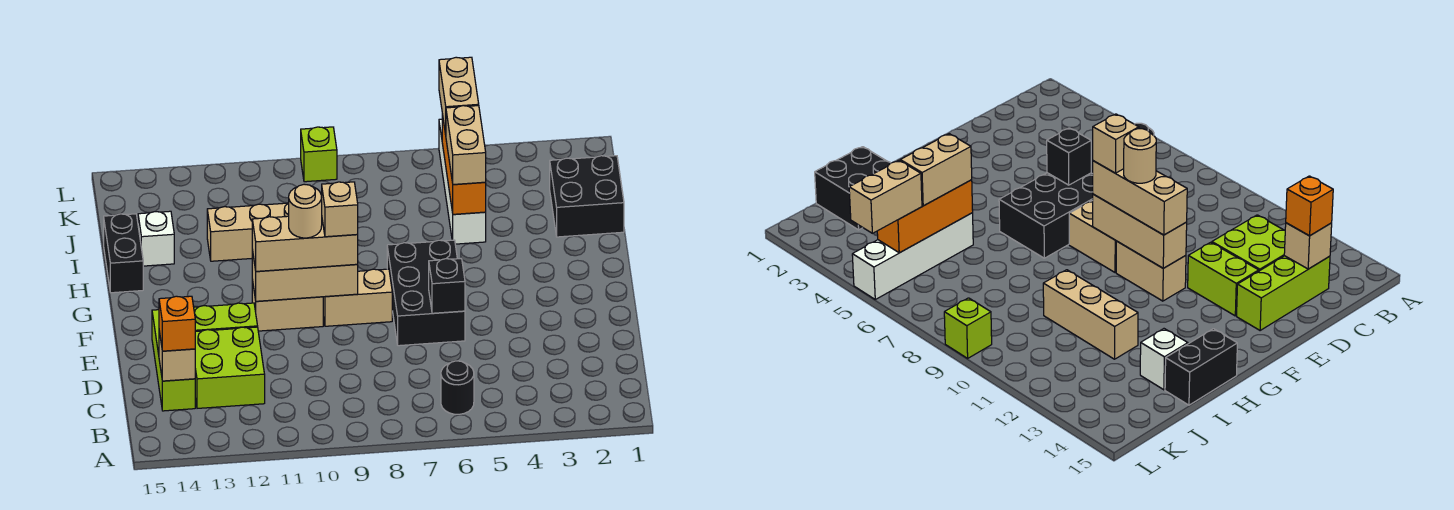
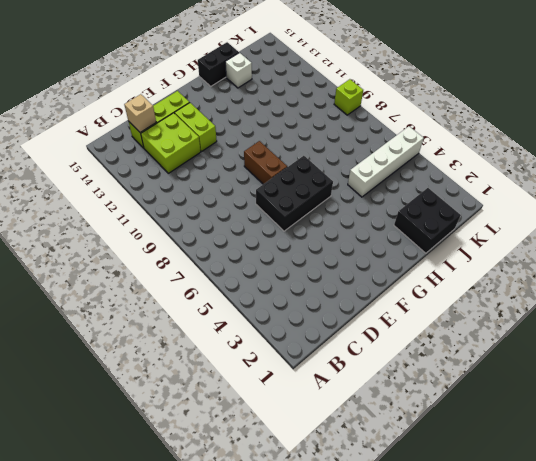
brown 1x2 brick [244,141,287,184] -> tan 1x2 brick [323,269,392,326]
none -> black 1x1 round brick [441,361,474,414]
none -> tan 1x2 brick [252,280,323,331]
none -> tan 1x3 brick [207,203,289,261]

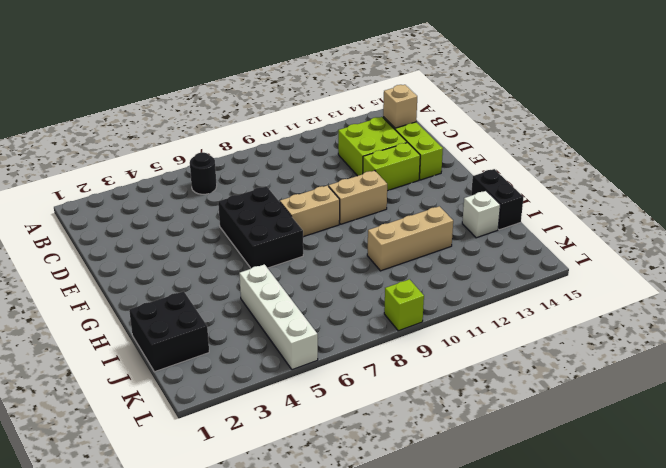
none -> black 1x1 brick [429,259,465,313]
none -> tan 1x3 brick [252,250,358,301]
none -> orange 1x3 brick [442,114,486,214]

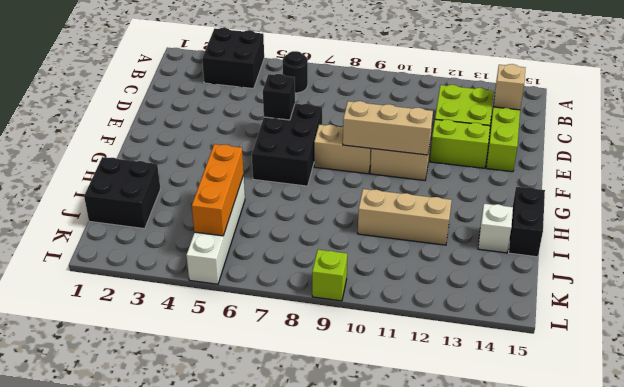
black 2x2 brick [202,28,264,89] -> none
none -> orange 1x1 brick [159,296,195,351]
none -> tan 1x3 brick [252,216,358,271]
none -> tan 1x2 brick [446,106,486,185]

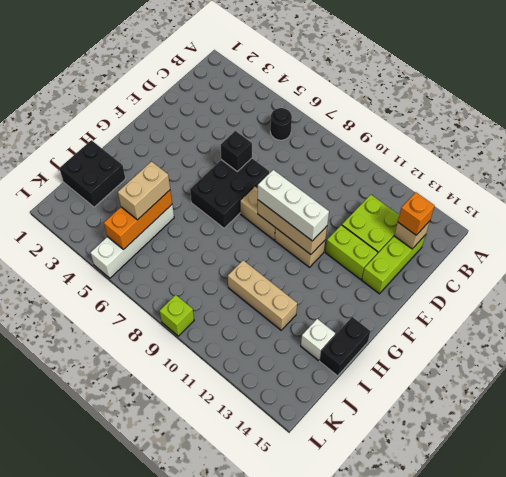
white 1x3 brick [258,170,329,241] -> tan 1x3 brick [252,216,358,271]
none -> tan 1x2 brick [439,57,479,134]
none -> tan 1x1 brick [322,182,358,237]
none -> tan 1x1 round brick [289,184,322,238]

